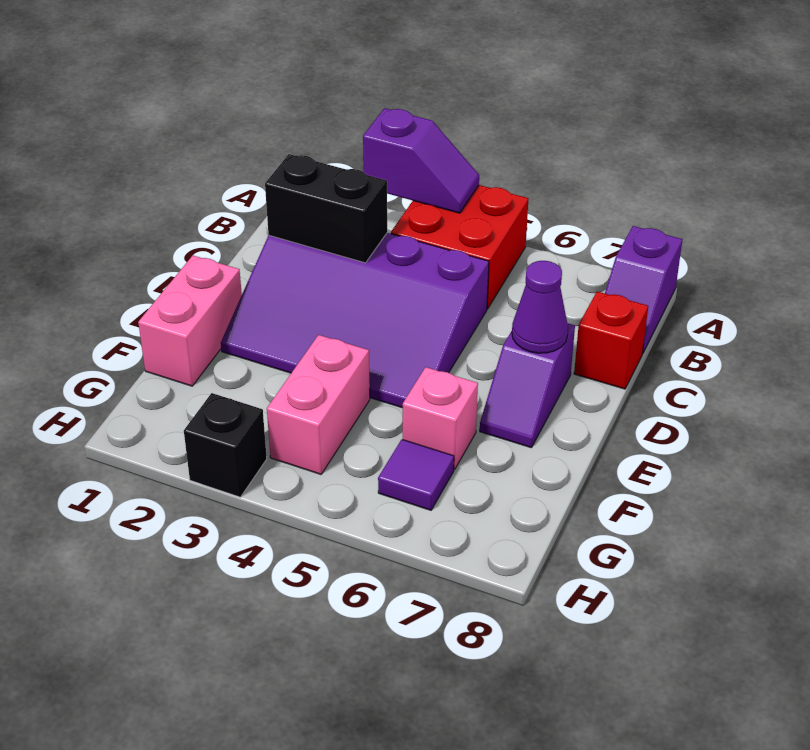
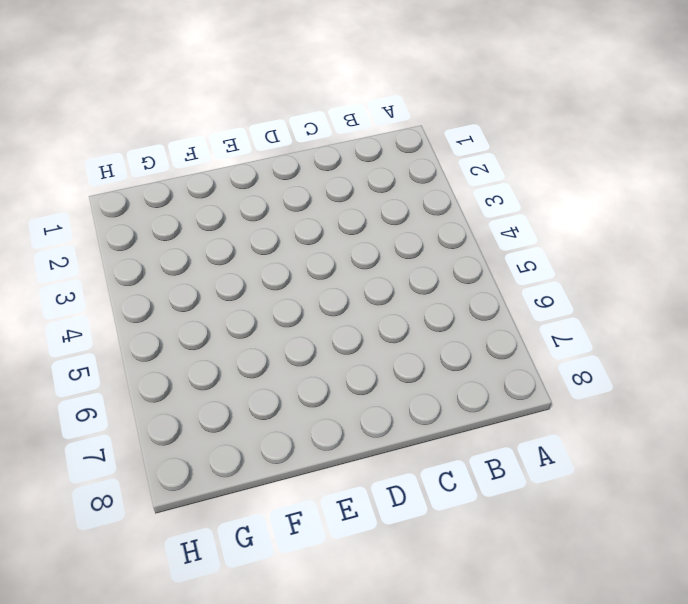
none -> red 2x2 brick [391,185,529,309]
none -> purple 1x2 slope [605,226,682,354]
none -> purple 3x4 slope [221,233,489,408]

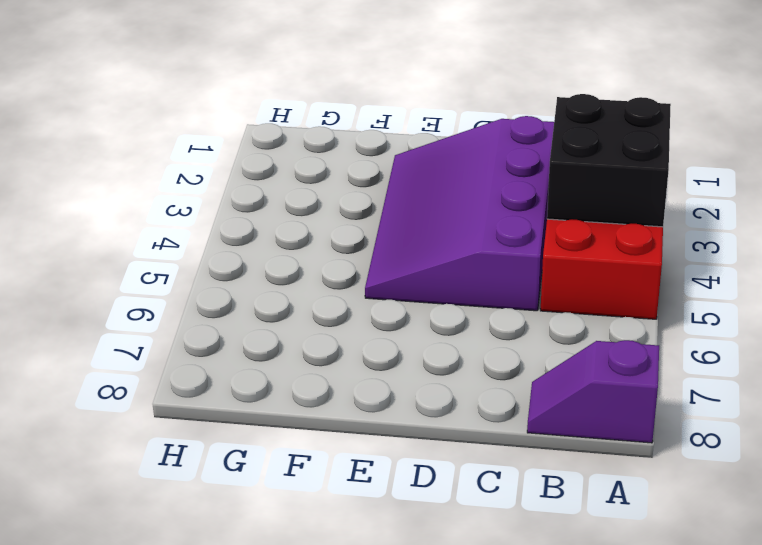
black 2x2 brick [547,94,671,227] -> purple 1x2 slope [363,108,479,213]
none -> red 1x1 brick [574,291,648,389]
none -> purple 1x2 slope [480,323,575,448]
none -> pink 1x2 brick [138,256,242,386]

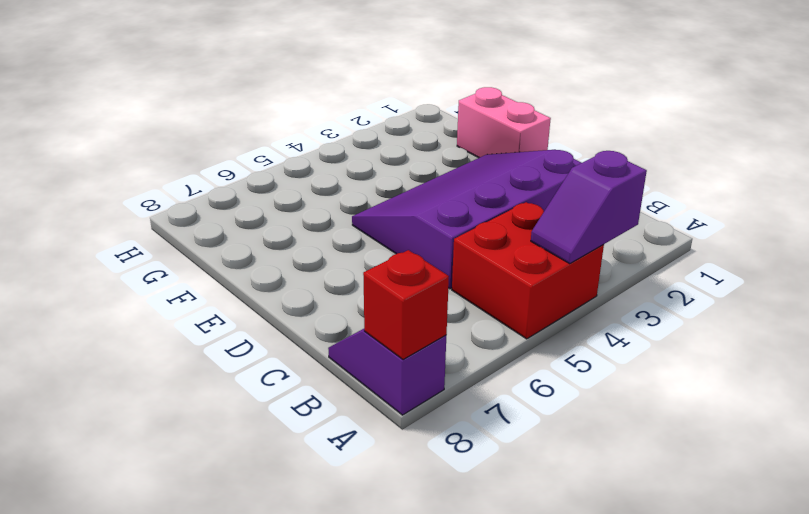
red 1x1 brick [363,250,449,359] -> red 1x1 brick moved to [574,291,648,389]
none -> purple 1x2 slope [480,323,575,448]
none -> pink 1x2 brick [267,335,370,474]
none -> pink 1x1 brick [403,367,478,470]

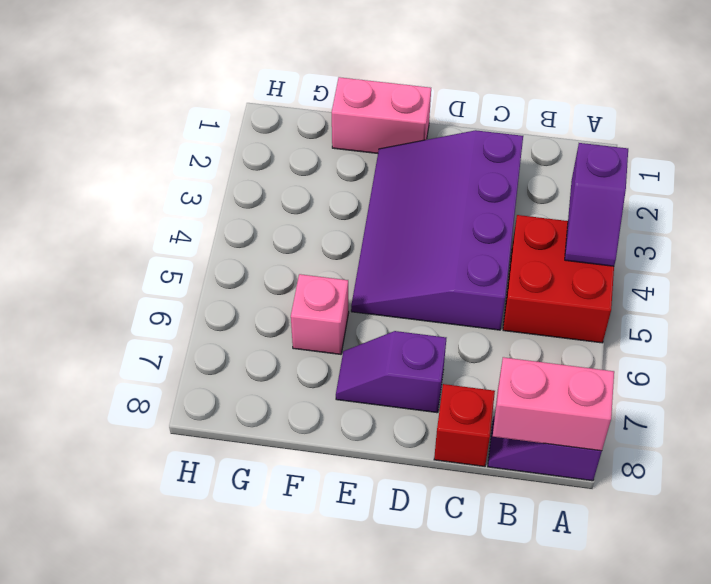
pink 1x2 brick [493,357,614,451] -> pink 1x2 brick moved to [267,335,370,474]
none -> purple 1x1 tile [378,439,454,510]
none -> black 1x1 brick [184,393,267,497]
none -> black 1x2 brick [265,154,387,263]

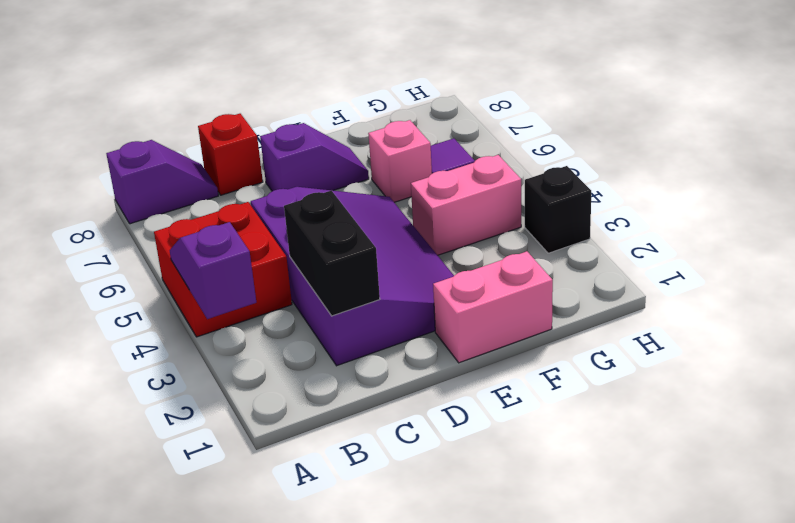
none -> purple 1x1 cone [512,261,568,353]

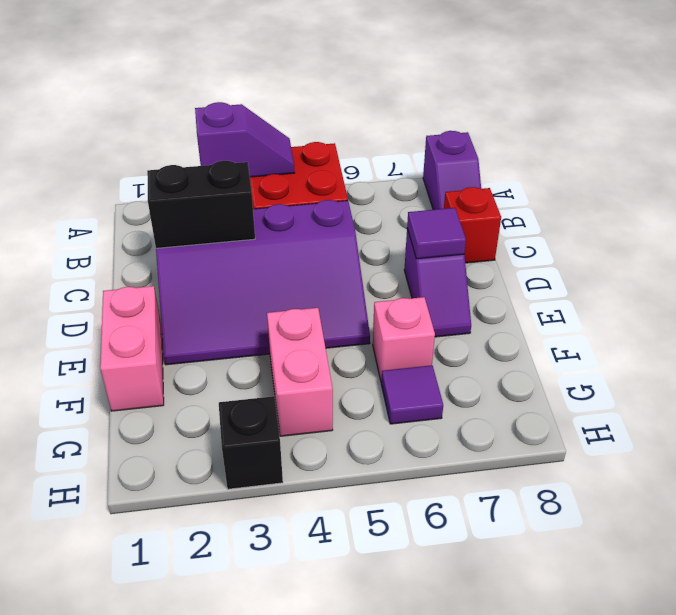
purple 1x1 tile [407,208,466,259] -> purple 1x1 cone [512,261,568,353]

